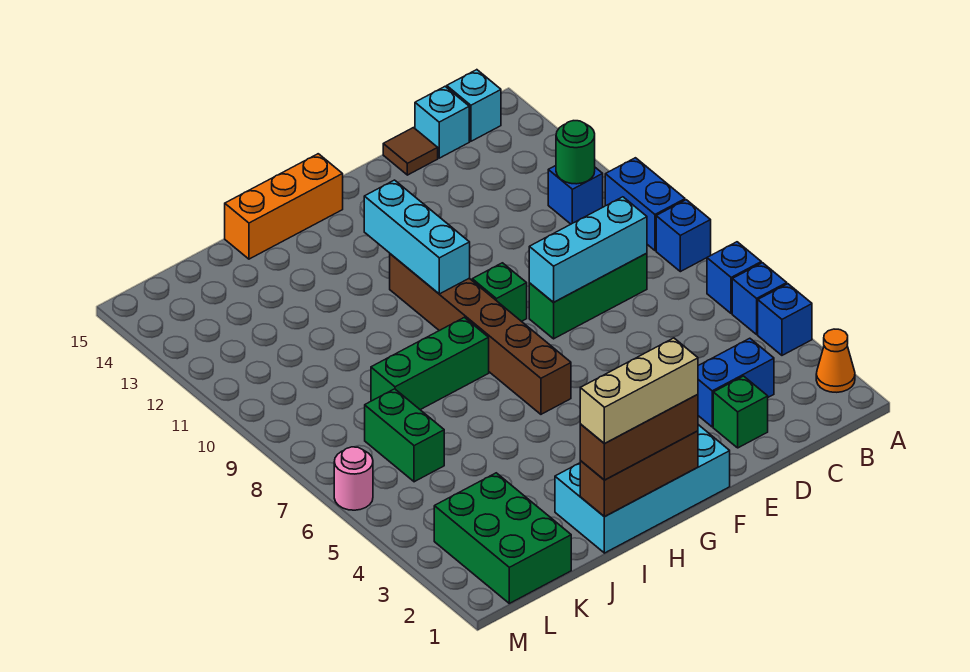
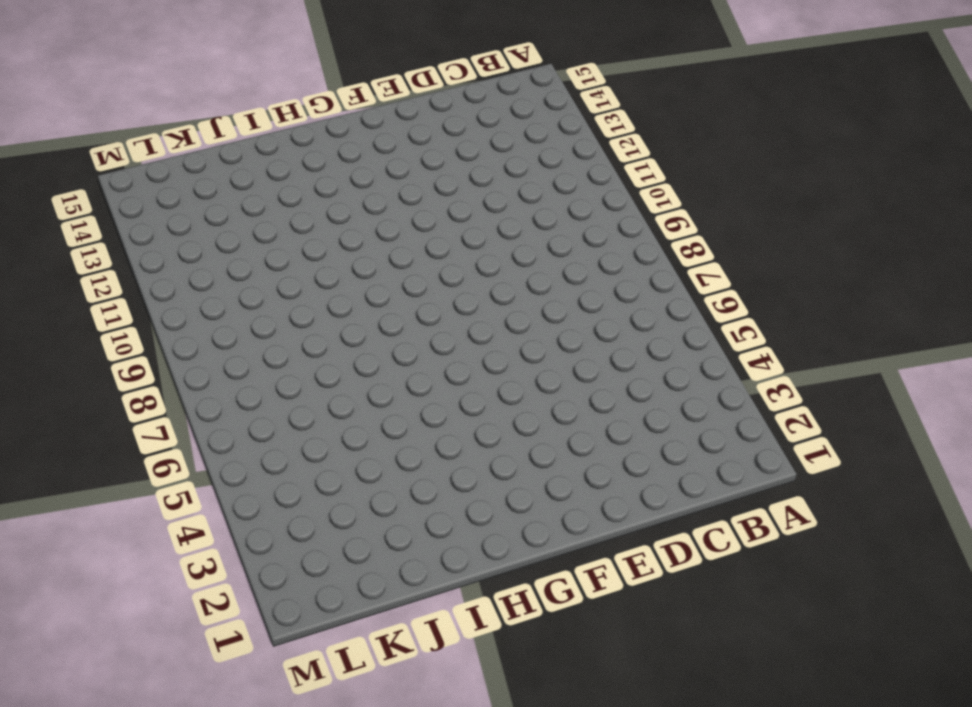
none -> orange 1x1 cone [816,329,855,392]
none -> blue 1x1 brick [758,284,812,355]
none -> blue 1x1 brick [732,263,787,334]

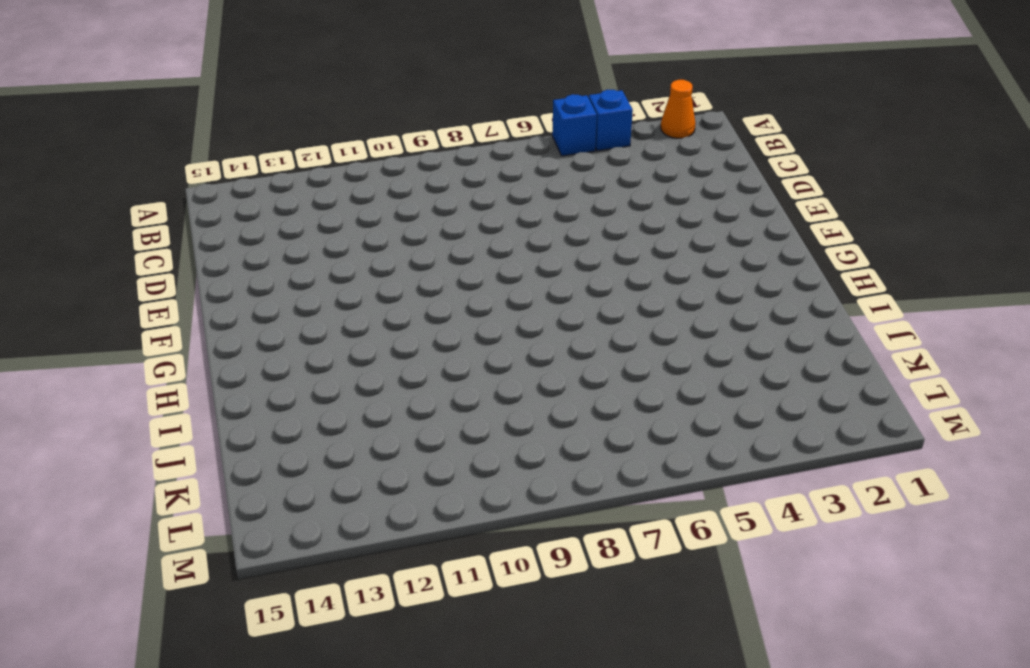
none -> blue 1x1 brick [707,242,761,314]
none -> blue 1x1 brick [656,200,711,272]
none -> blue 1x2 brick [605,158,685,250]

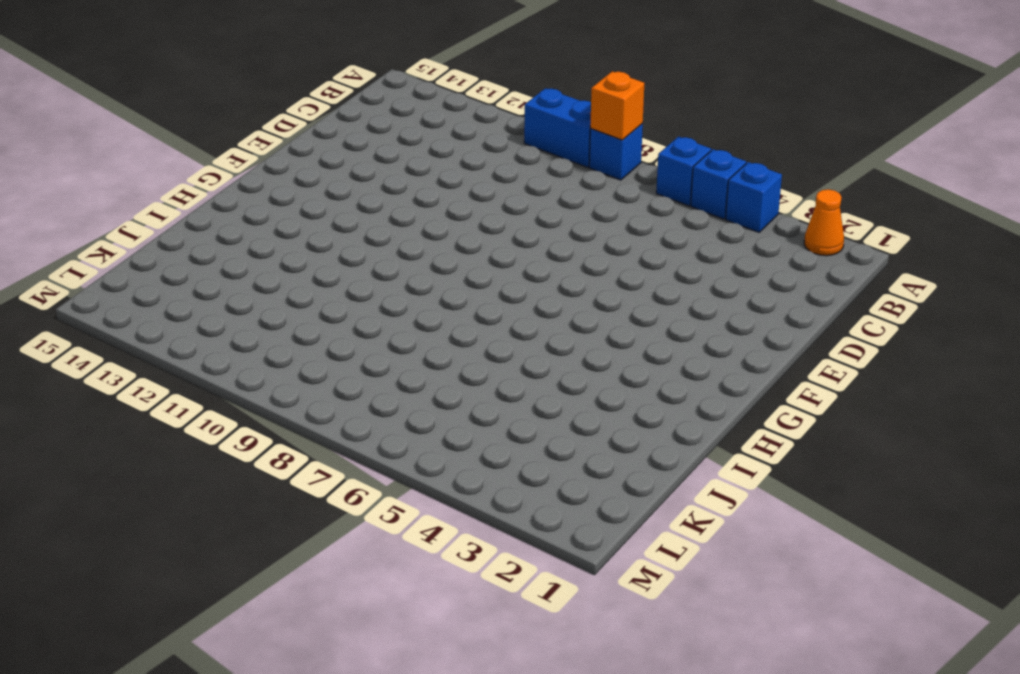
orange 1x1 brick [590,71,644,140] -> none
none -> blue 1x1 brick [548,166,603,224]
none -> cyan 1x1 brick [447,70,501,141]
none -> blue 1x2 brick [698,338,774,427]

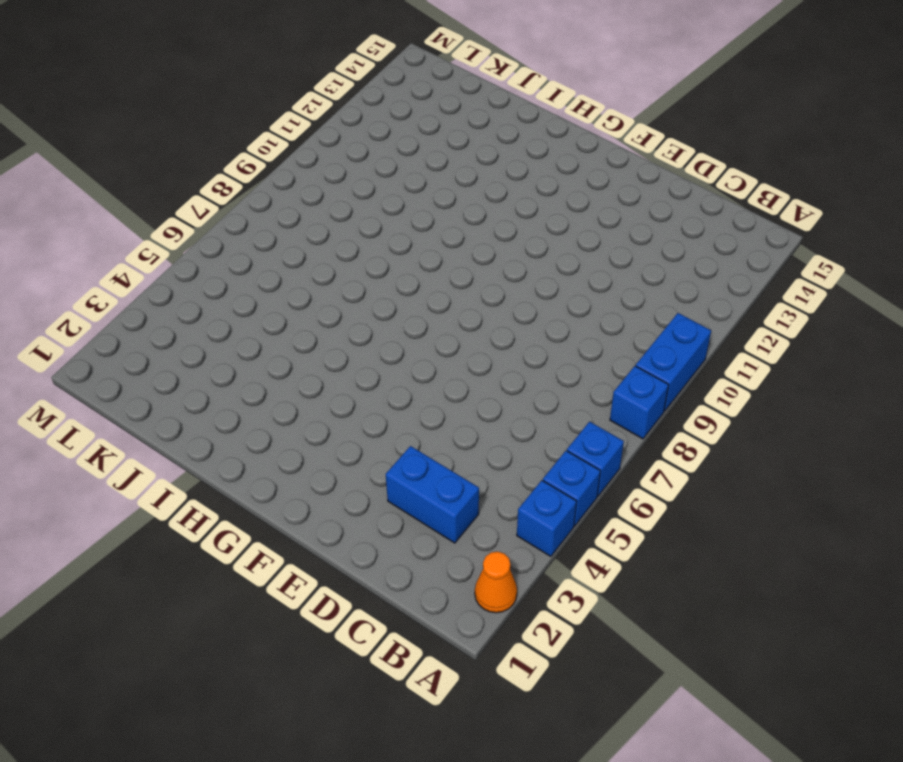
none -> blue 1x1 brick [548,166,603,224]
none -> cyan 1x1 brick [447,70,501,141]
none -> green 1x3 brick [529,253,647,339]

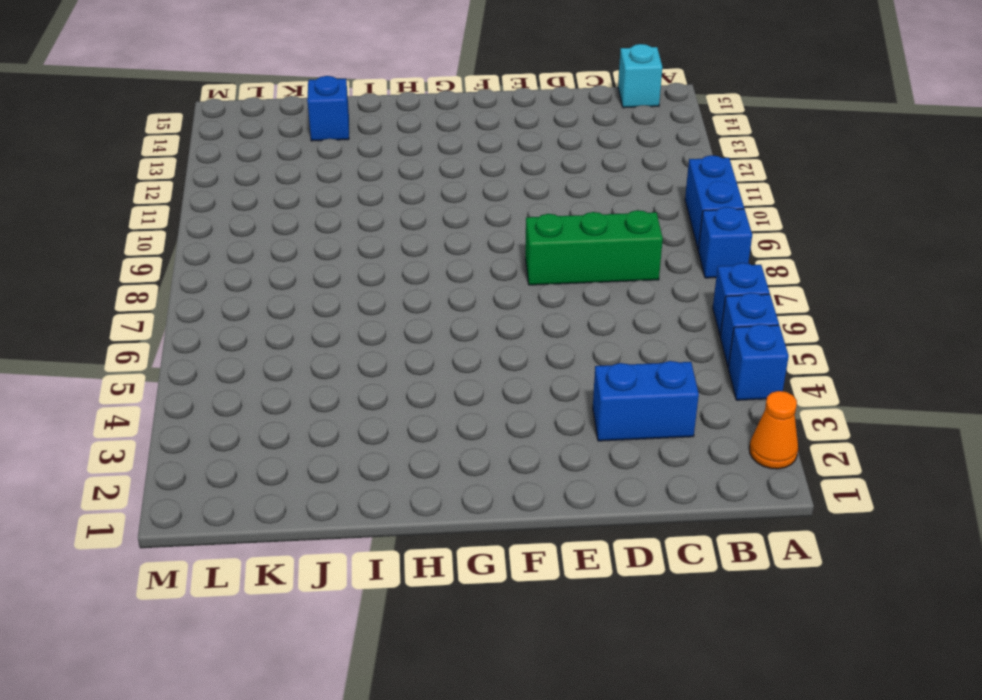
blue 1x1 brick [307,76,349,141] -> blue 1x1 brick moved to [548,166,603,224]
none -> cyan 1x1 brick [415,87,469,158]
none -> green 1x1 brick [713,376,768,448]
none -> brown 1x1 tile [383,128,438,175]

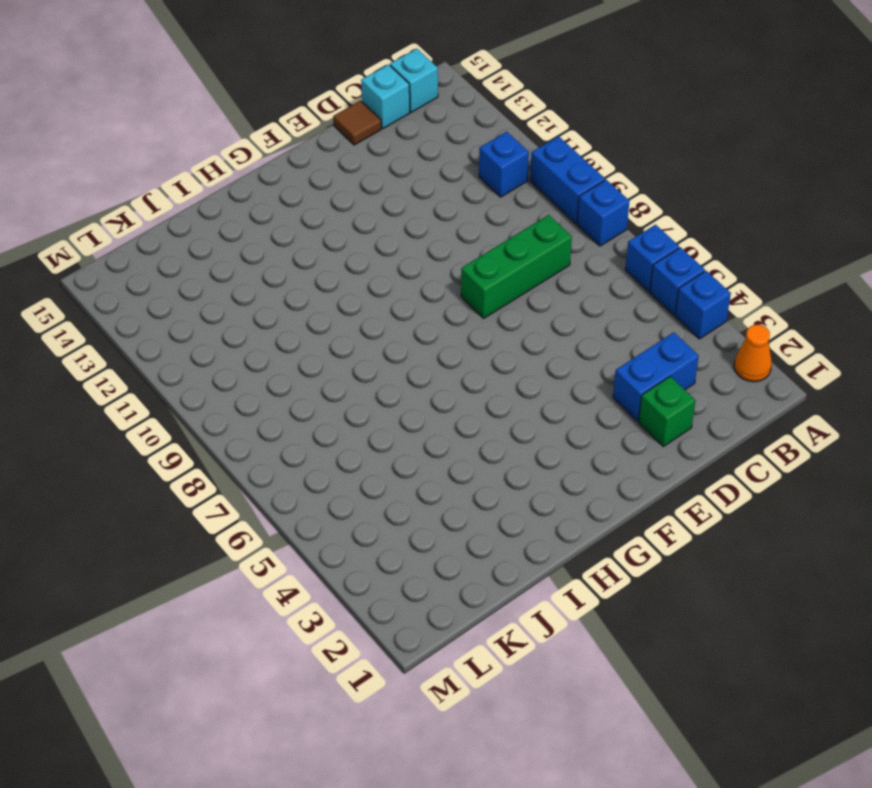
none -> cyan 2x4 brick [555,425,730,553]
none -> green 1x1 brick [472,263,527,321]
none -> brown 1x6 brick [390,254,571,414]

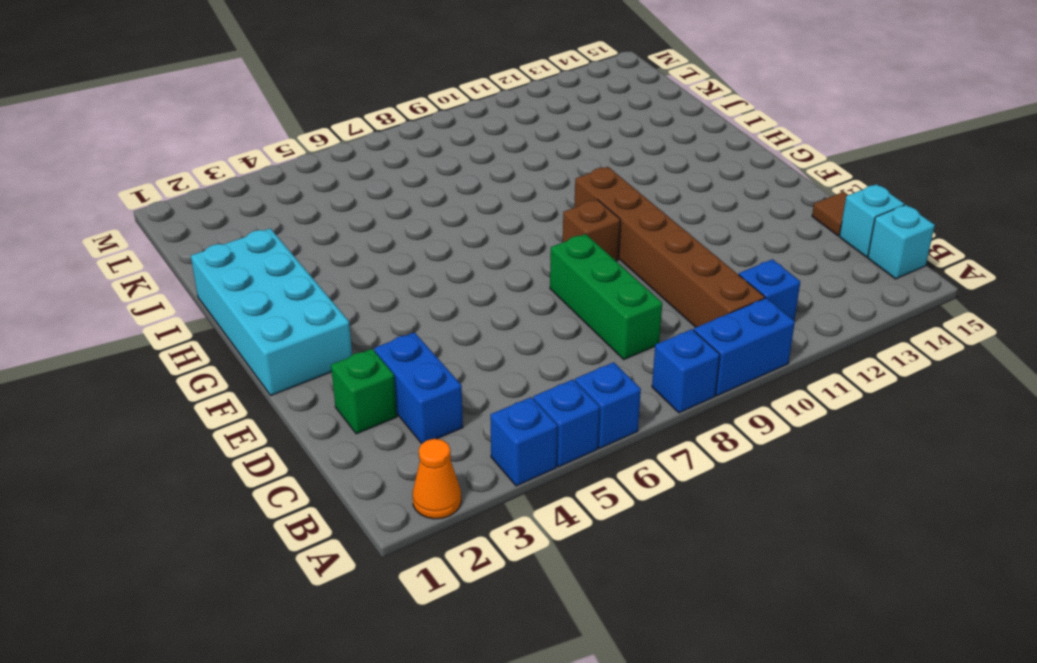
brown 1x6 brick [575,167,765,327] -> brown 1x6 brick turned to [390,254,571,414]
brown 1x1 brick [563,200,620,261] -> green 1x1 brick [472,263,527,321]
none -> orange 1x3 brick [225,154,343,259]
none -> green 1x3 brick [371,317,489,410]
none -> green 2x3 brick [434,473,571,603]

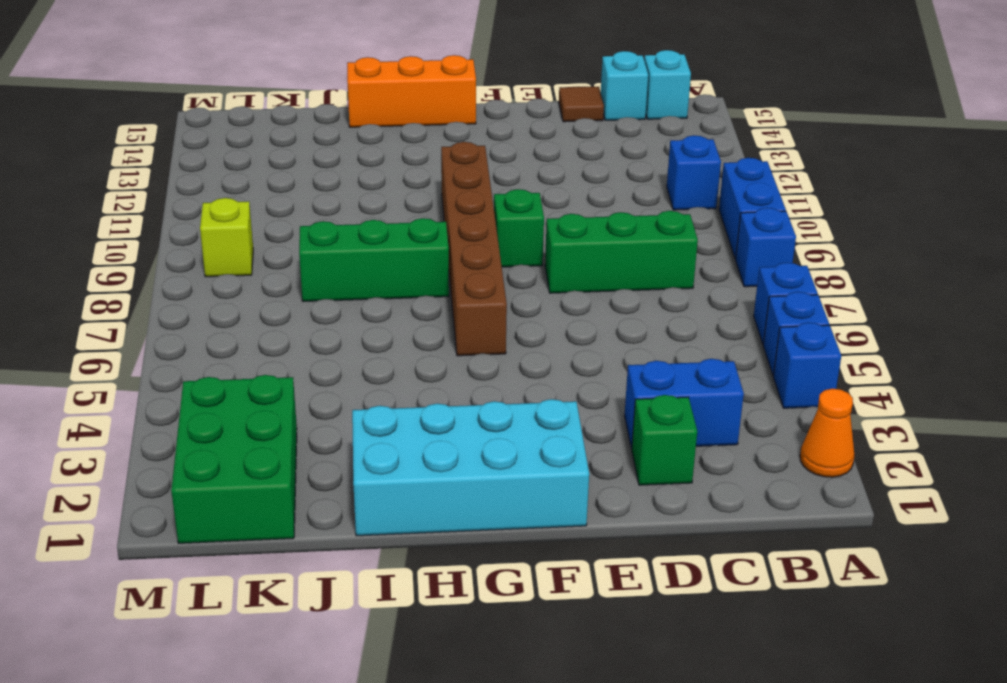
lime 1x1 brick [200,198,253,277] -> none
none -> green 1x2 brick [365,389,444,482]
none -> pink 1x1 round brick [334,447,373,510]
none -> green 1x1 round brick [556,121,595,184]

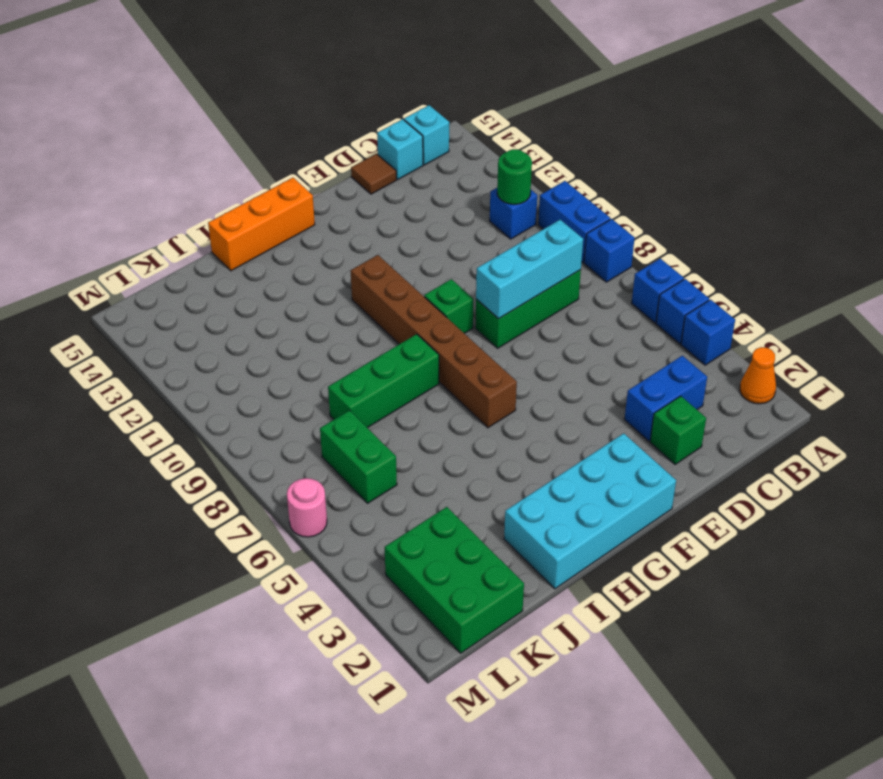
none -> brown 1x3 brick [580,431,698,517]
none -> cyan 1x3 brick [364,180,470,294]
none -> brown 1x3 brick [580,394,698,480]

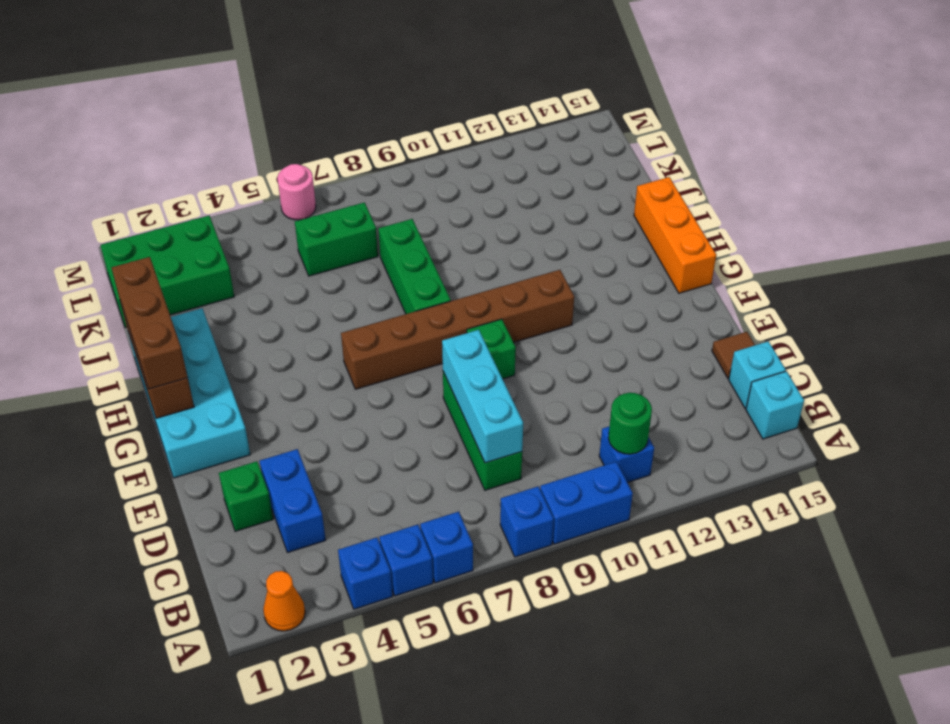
none -> cyan 1x3 brick [364,180,470,294]
none -> tan 1x3 brick [580,338,698,443]

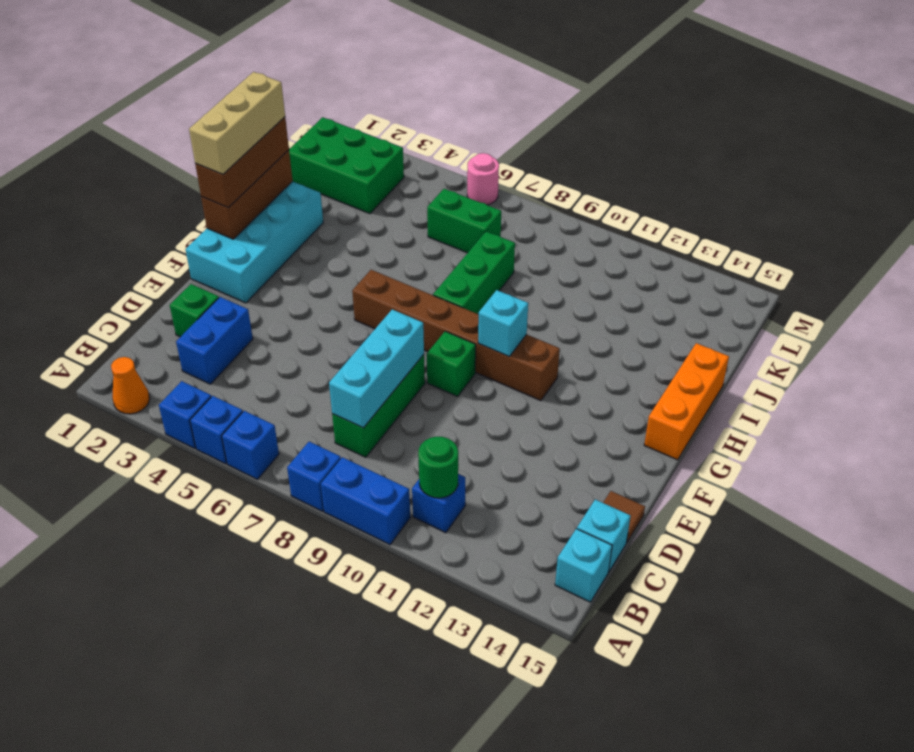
cyan 1x1 brick [478,290,528,356] -> cyan 1x3 brick [364,180,470,294]

